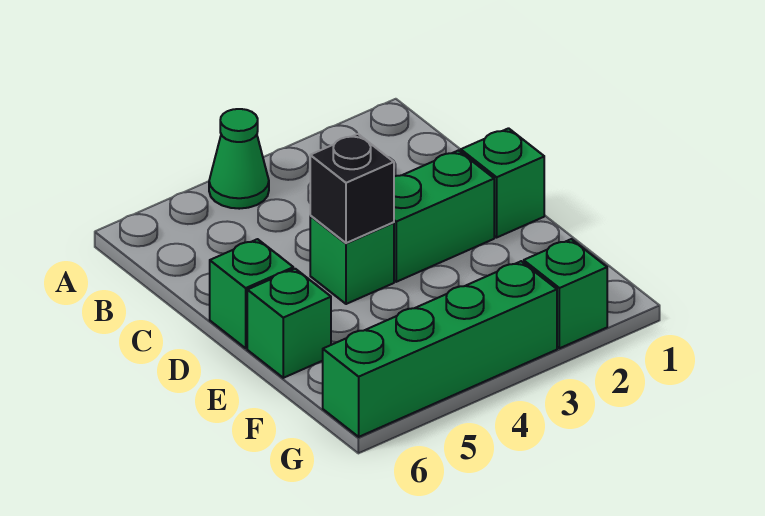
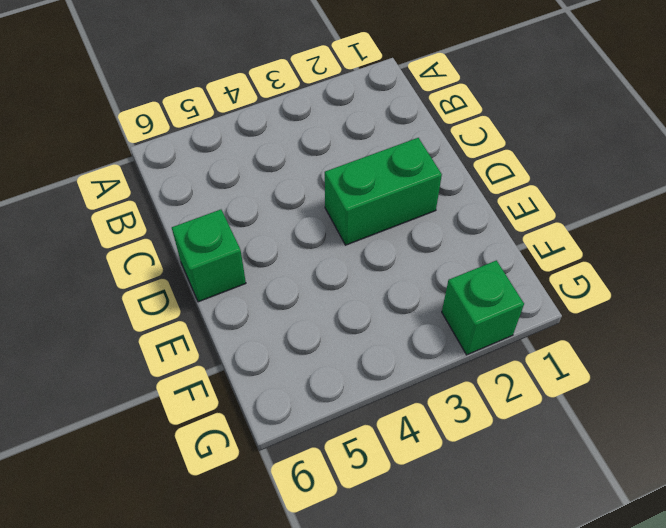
none -> green 1x1 cone [209,109,269,209]
none -> green 1x1 brick [461,128,544,237]

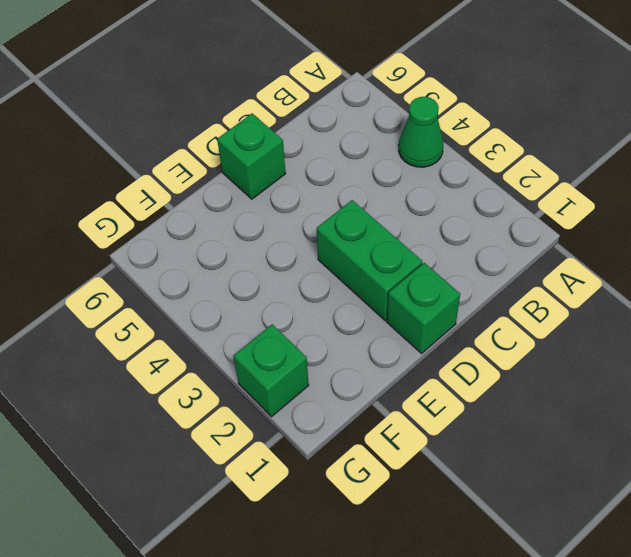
none -> green 1x1 brick [310,216,394,304]
none -> green 1x1 brick [247,269,331,378]

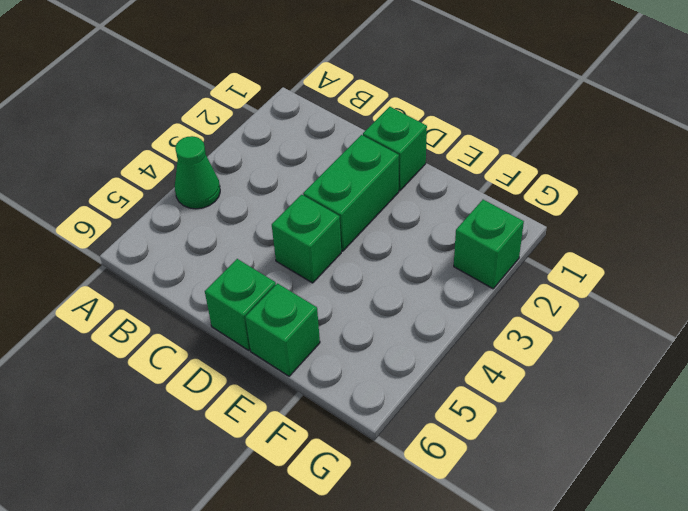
none -> green 1x4 brick [323,261,557,437]
none -> black 1x1 brick [310,134,394,243]

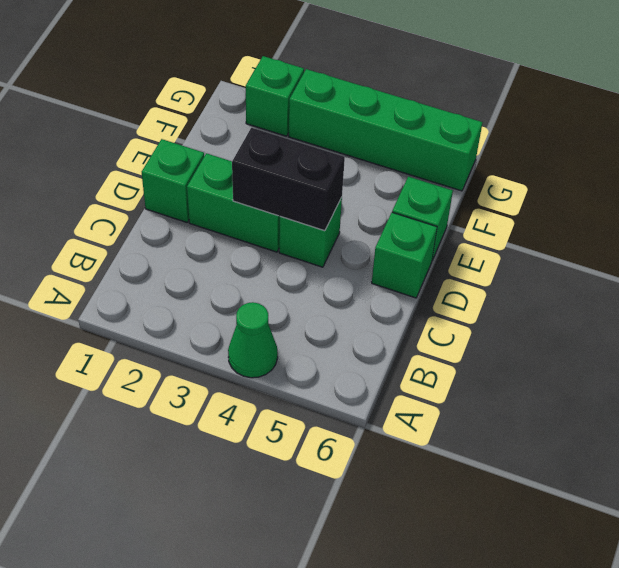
black 1x2 brick [232,128,345,231] -> black 1x1 brick [310,134,394,243]

